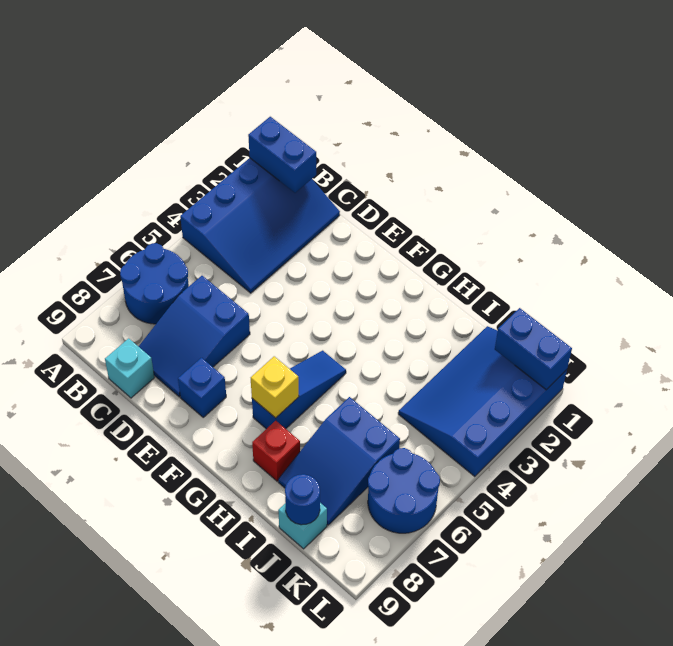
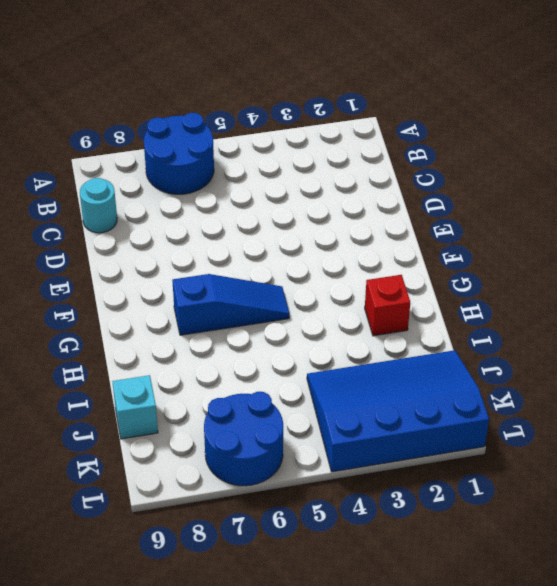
cyan 1x1 round brick [80,178,117,233] -> cyan 1x1 brick [105,338,154,398]
red 1x1 brick [365,275,410,336] -> red 1x1 brick moved to [252,421,300,481]
none -> blue 3x4 slope [180,158,340,293]
none -> blue 2x3 slope [138,276,250,397]
none -> blue 1x1 brick [178,358,226,417]

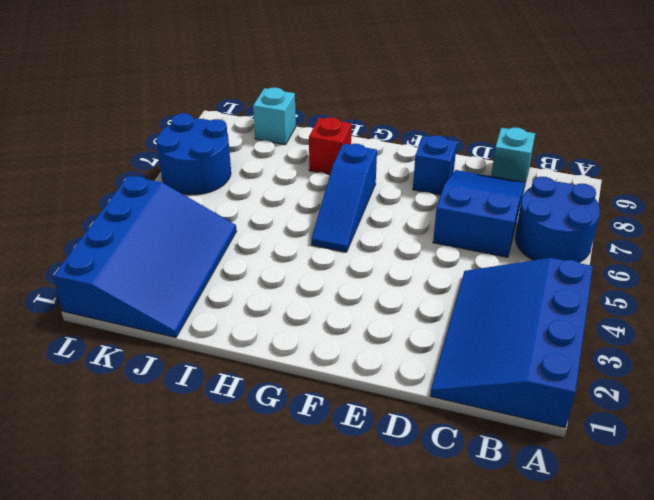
none -> blue 2x3 slope [278,397,400,525]
none -> blue 1x2 brick [248,117,316,193]
none -> yellow 1x1 brick [251,356,299,418]

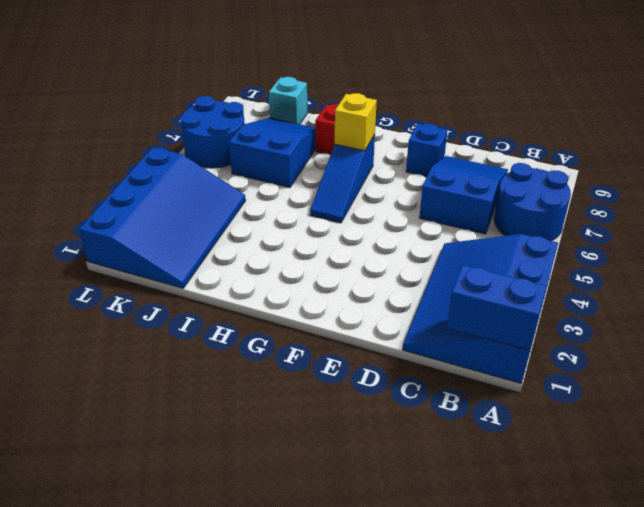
none -> cyan 1x1 brick [105,338,154,398]
none -> blue 1x1 round brick [285,474,320,525]
none -> blue 1x2 brick [495,308,572,390]

